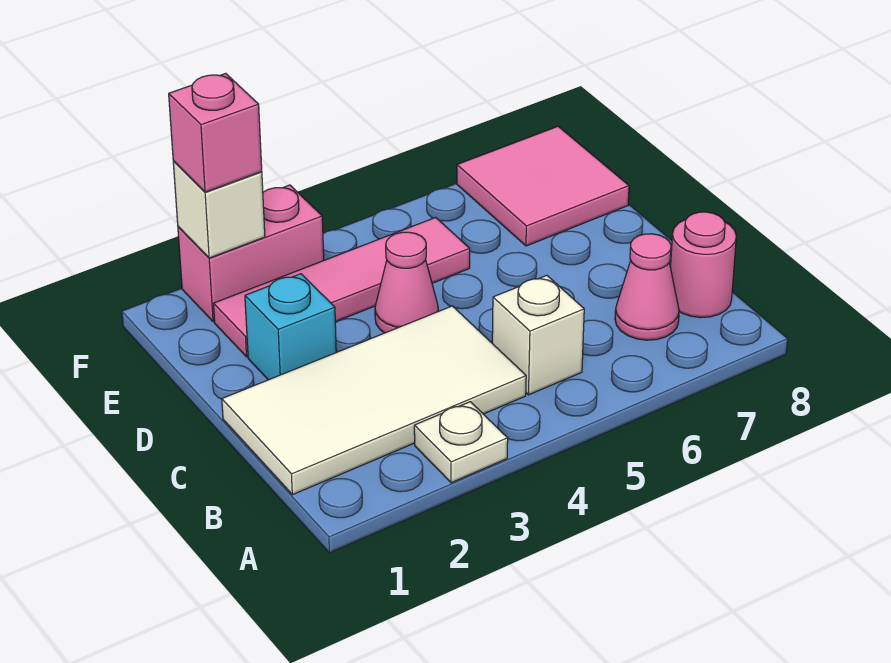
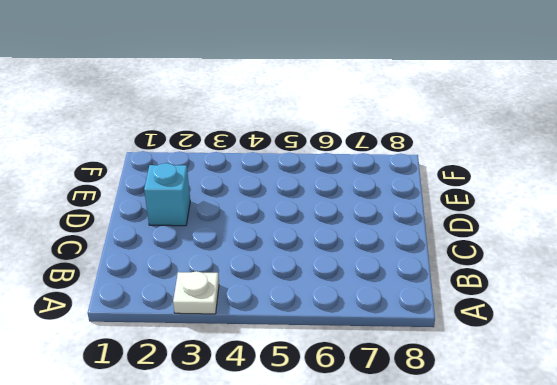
none -> white 2x4 tile [222,306,526,495]
none -> white 1x1 brick [492,275,584,395]
none -> pink 1x1 cone [615,234,679,340]

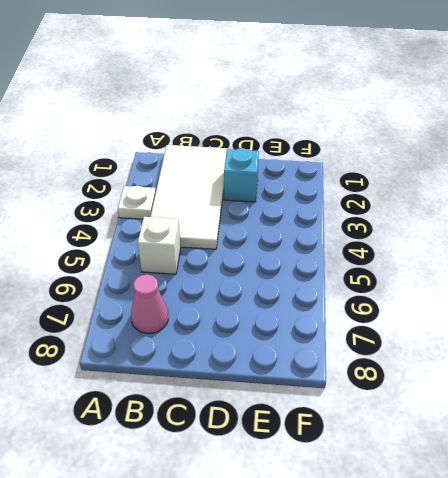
none -> pink 1x1 round brick [671,212,736,318]
none -> pink 1x1 cone [375,232,438,333]
none -> pink 1x4 tile [214,217,470,357]

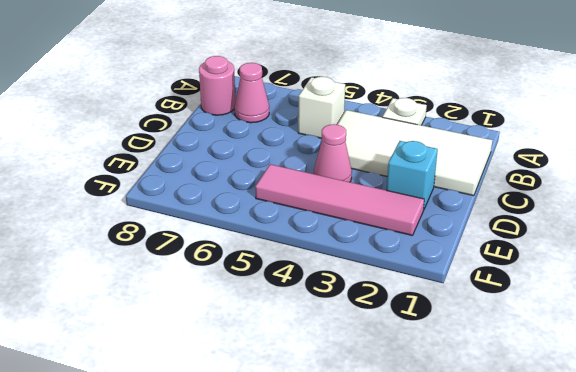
none -> pink 2x2 tile [457,126,629,246]
none -> pink 1x2 brick [178,185,324,322]
none -> white 1x1 brick [173,161,265,258]

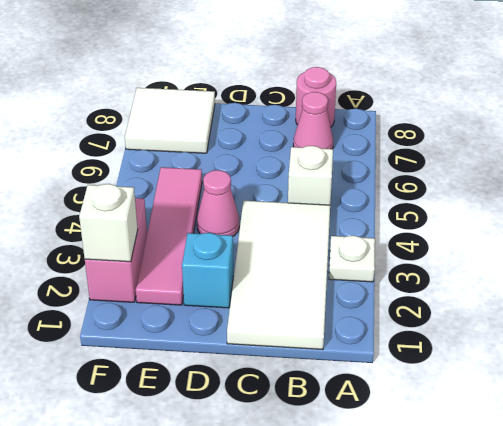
white 2x2 tile [125,88,215,153] -> pink 2x2 tile [457,126,629,246]
none -> pink 1x1 brick [169,73,262,192]

